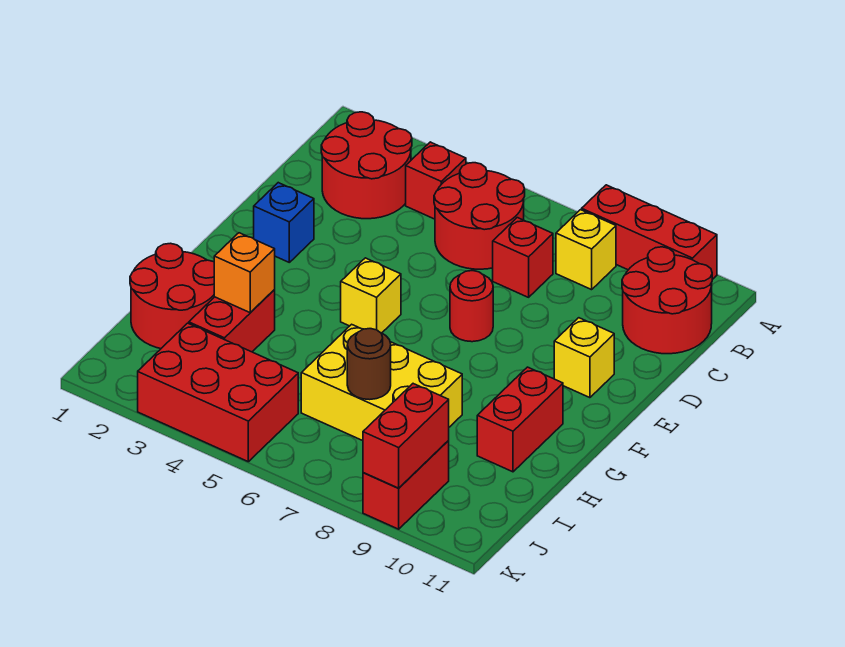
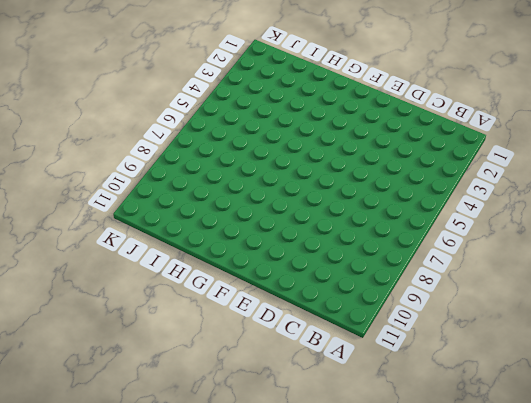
none -> red 1x3 brick [582,185,717,279]
none -> red 2x2 round brick [321,112,412,219]
none -> red 1x1 brick [406,142,466,219]

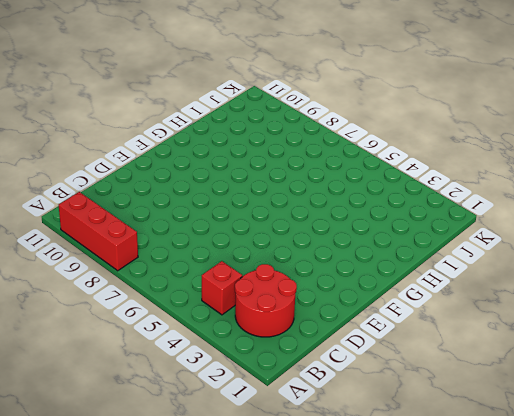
none -> red 2x2 round brick [434,163,525,269]
none -> yellow 1x1 brick [556,210,616,290]
none -> red 2x2 round brick [622,247,712,354]

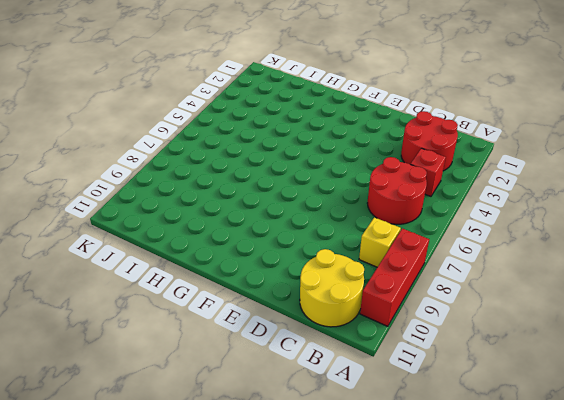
yellow 2x2 round brick [300,249,364,327] -> red 2x2 round brick [622,247,712,354]
none -> red 1x1 brick [493,218,553,297]
none -> blue 1x1 brick [254,183,314,262]
none -> red 1x1 round brick [450,271,493,342]

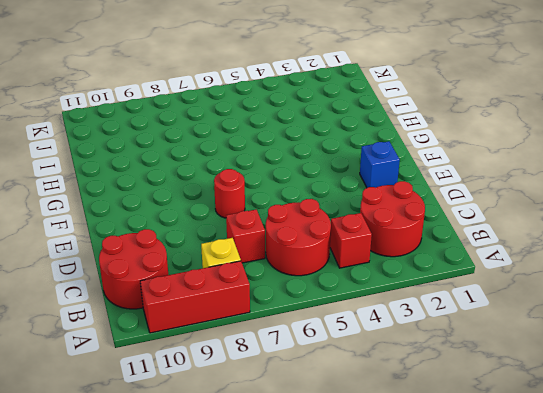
none -> yellow 1x1 brick [554,318,614,398]
none -> yellow 1x1 brick [341,258,401,333]
none -> red 1x2 brick [477,367,563,472]

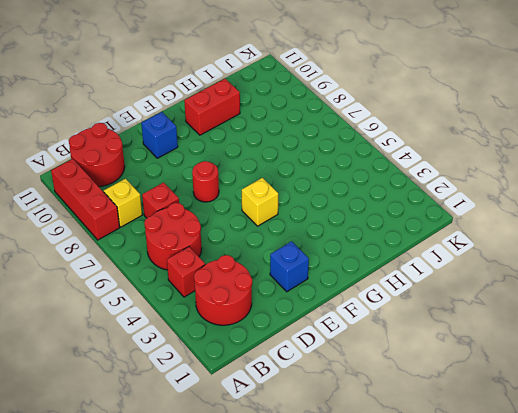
blue 1x1 brick [141,112,178,158] -> yellow 1x1 brick [554,318,614,398]
none -> red 2x2 round brick [130,243,214,349]
none -> red 1x2 brick [189,290,275,352]
none -> yellow 2x3 brick [301,324,462,441]

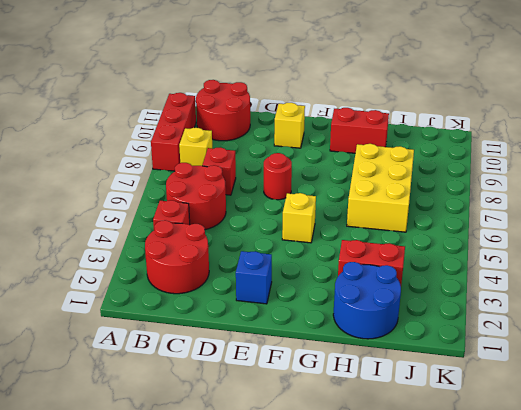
blue 2x2 round brick [333,262,401,339] -> red 2x2 round brick [130,243,214,349]
none -> red 2x3 brick [138,323,298,462]
none -> red 1x2 brick [363,441,449,529]
none -> orange 1x1 brick [214,233,275,313]

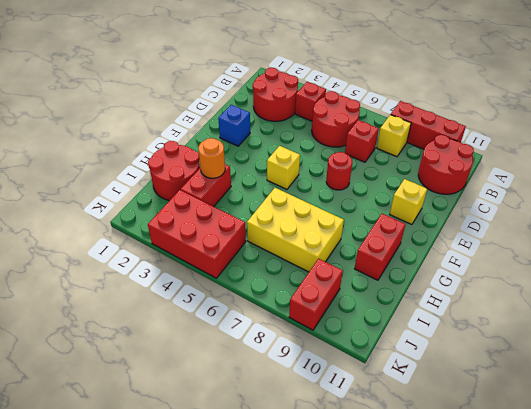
orange 1x1 round brick [198,138,225,178] -> orange 1x1 brick [214,233,275,313]
none -> brown 1x1 round brick [347,329,391,400]
none -> red 1x2 brick [363,384,449,488]

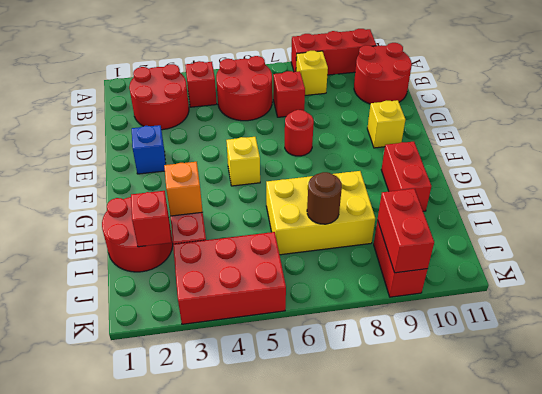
red 1x1 brick [131,191,171,247] -> none

